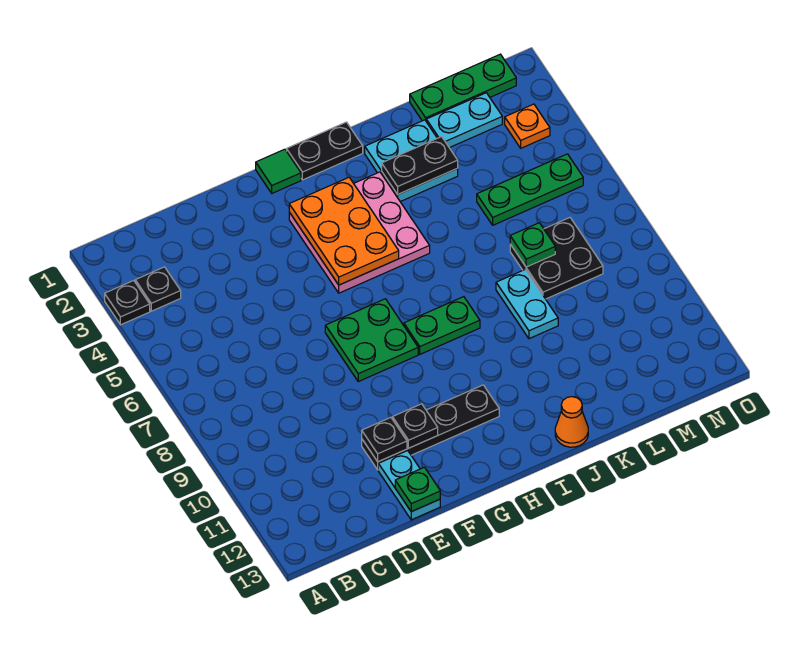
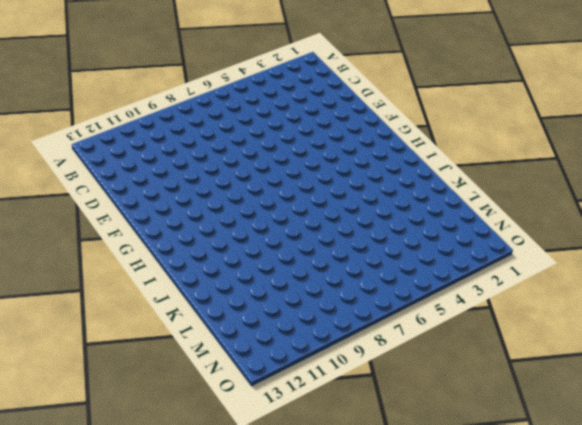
none -> black 1x1 plate [105,281,150,325]
none -> black 1x1 plate [135,267,181,311]
none -> black 1x4 plate [362,385,499,470]

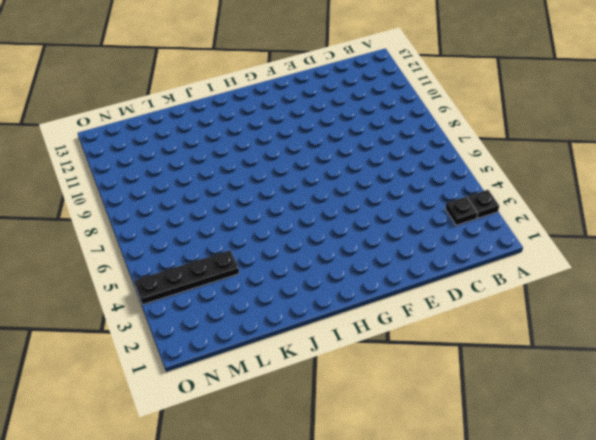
black 1x4 plate [134,250,239,305] -> black 1x4 plate moved to [362,385,499,470]
none -> cyan 1x2 plate [378,451,440,520]
none -> green 2x2 plate [325,299,418,382]
none -> green 1x1 tile [256,149,301,193]

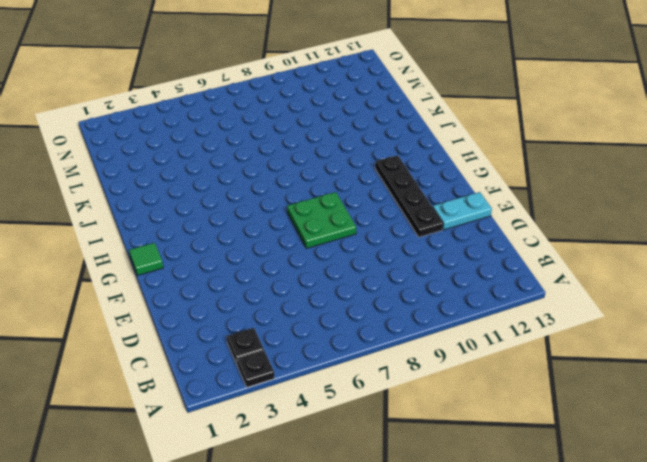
none -> pink 3x3 plate [289,172,430,293]
none -> black 1x2 plate [287,122,363,180]
none -> green 1x2 plate [404,297,480,354]

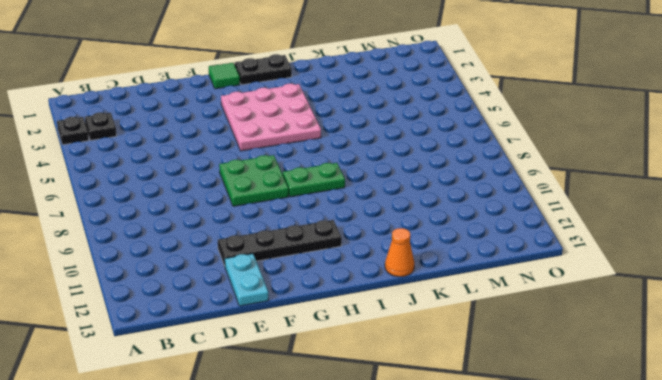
none -> cyan 2x2 plate [365,120,458,202]
none -> cyan 1x2 plate [496,270,558,339]
none -> green 1x3 plate [410,54,516,121]

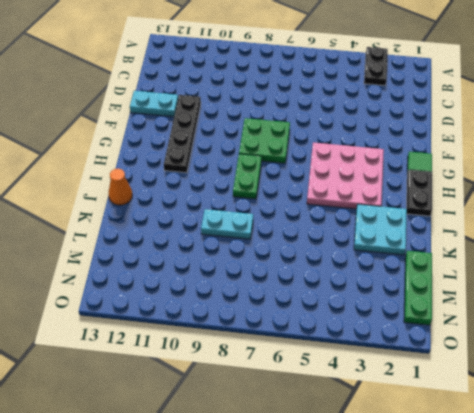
none -> cyan 1x2 plate [426,93,502,148]
none -> green 1x3 plate [477,154,583,225]
none -> black 2x2 plate [510,218,603,299]

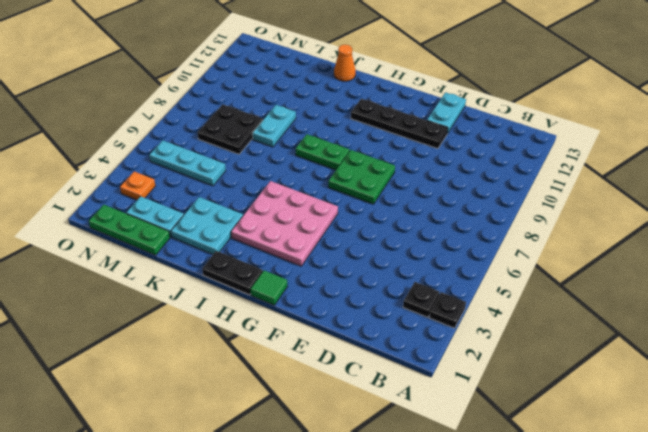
cyan 1x3 plate [149,140,226,186] -> green 1x3 plate [477,154,583,225]
none -> black 1x1 plate [362,418,407,462]
none -> green 1x1 plate [395,467,440,512]
none -> black 1x1 plate [393,404,438,448]

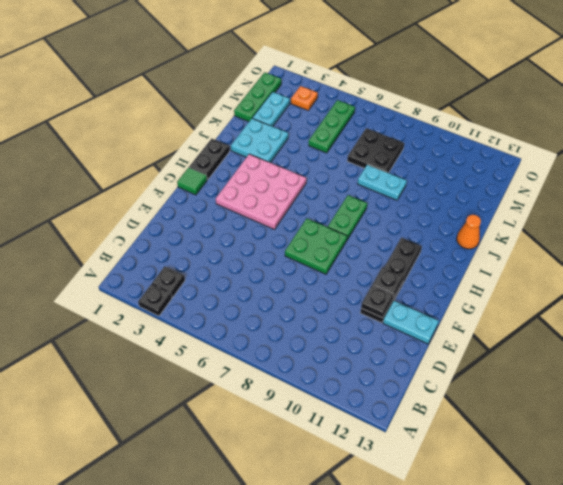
none -> green 1x1 plate [395,467,440,512]
none -> orange 2x3 plate [289,178,399,285]
none -> black 1x2 plate [382,137,458,195]

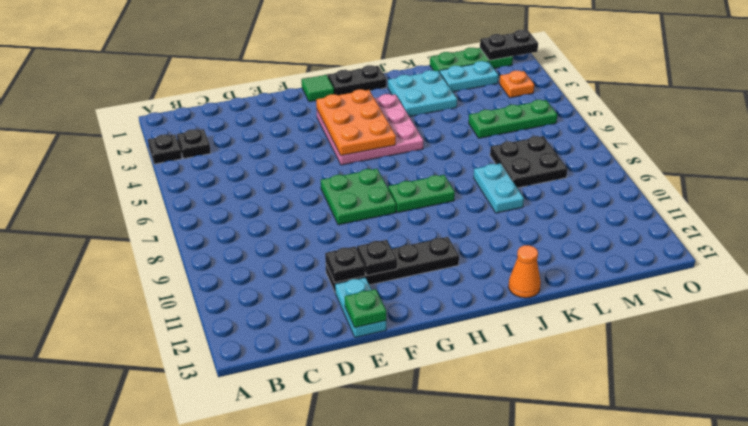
black 1x2 plate [480,30,538,60] -> black 1x2 plate moved to [382,137,458,195]
none -> green 1x1 plate [510,223,555,267]

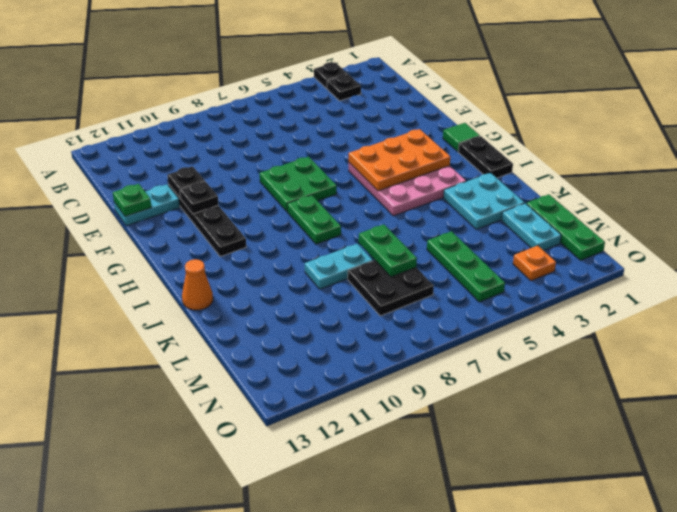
green 1x2 plate [359,224,417,277] -> green 1x1 plate [510,223,555,267]
none -> black 1x2 plate [382,137,458,195]

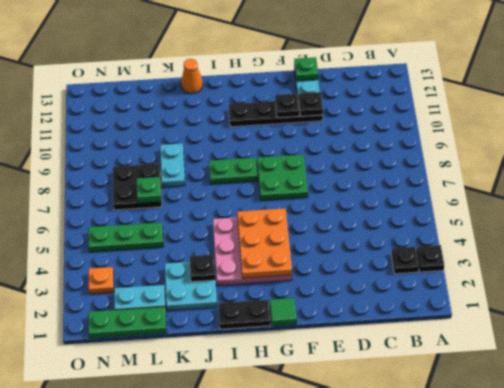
black 1x1 plate [190,255,215,282] -> black 1x2 plate [382,137,458,195]

